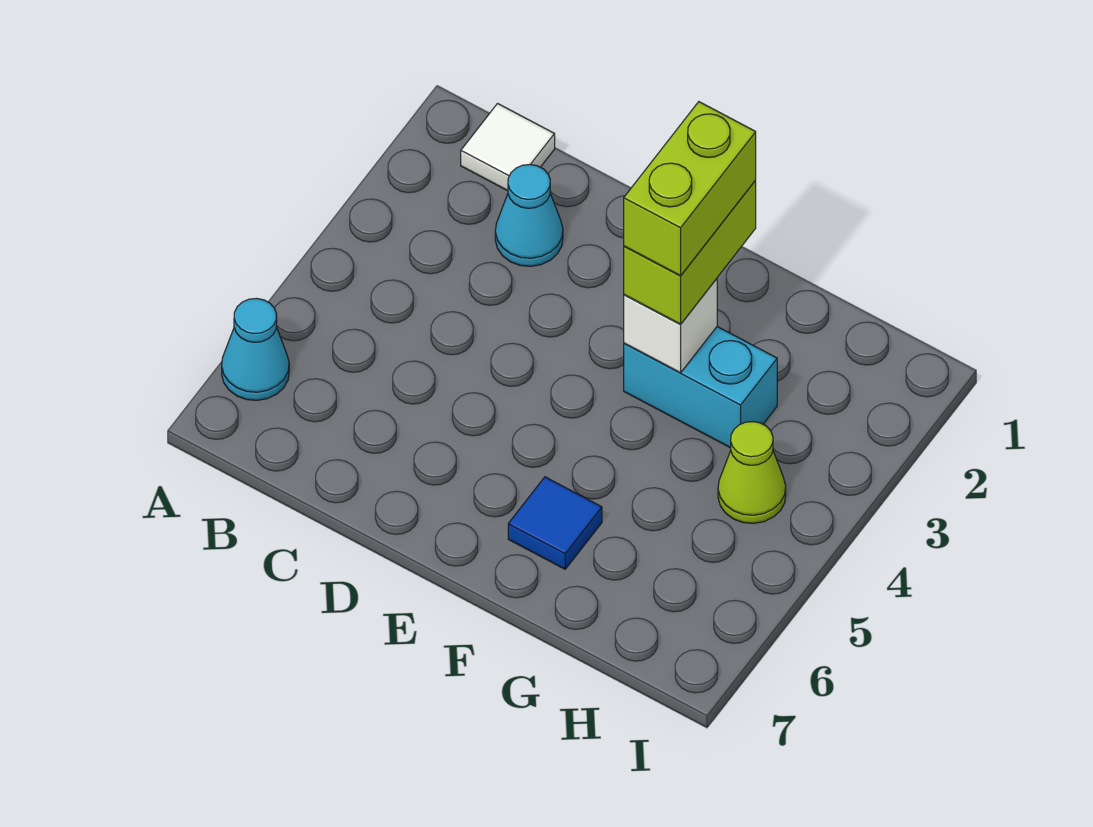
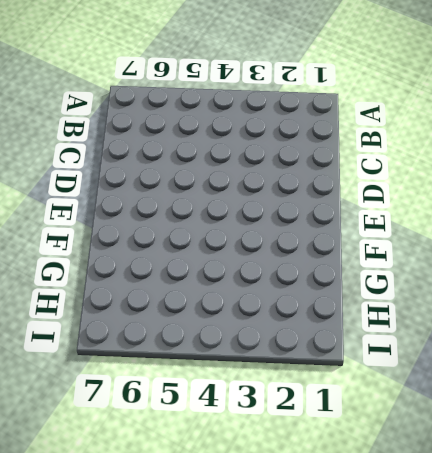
none -> cyan 1x1 cone [222,298,289,400]
none -> white 1x1 tile [461,104,555,191]

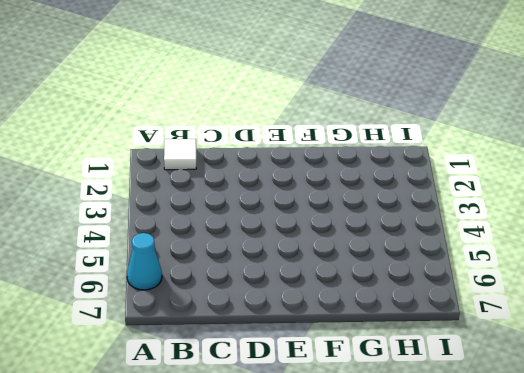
none -> cyan 1x1 cone [495,164,563,266]
none -> cyan 1x2 brick [624,327,777,448]

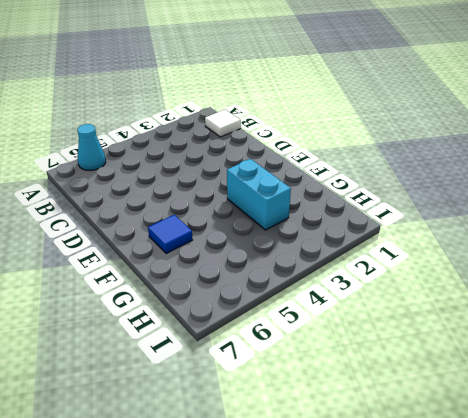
none -> cyan 1x1 cone [495,164,563,266]
none -> lime 1x1 cone [718,422,786,523]

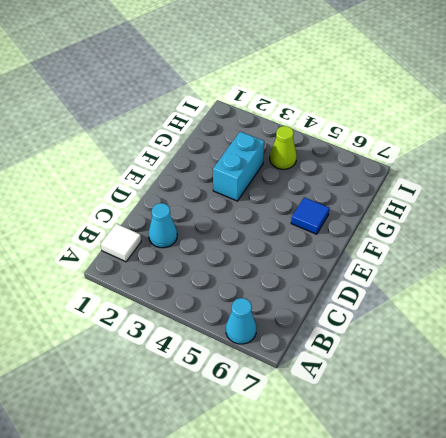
none -> white 1x1 brick [624,279,717,373]
none -> lime 1x2 brick [624,180,756,324]

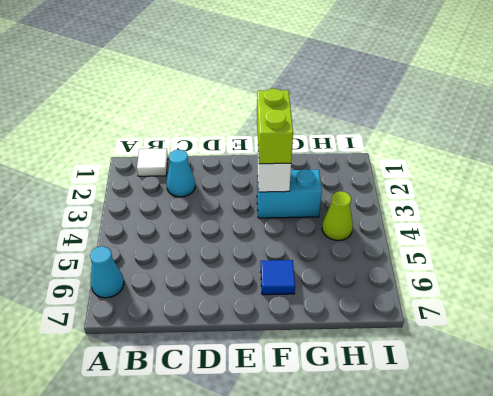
none -> lime 1x2 brick [624,102,756,276]

